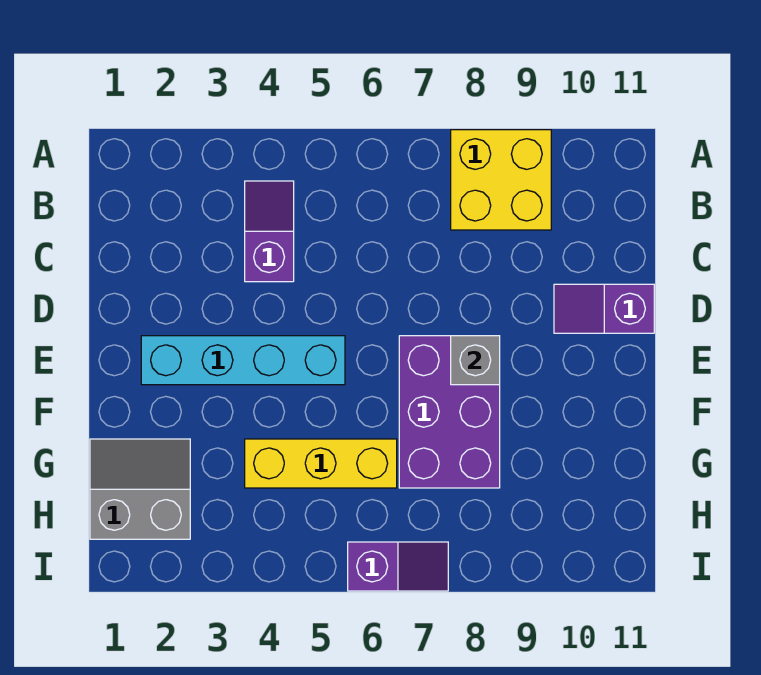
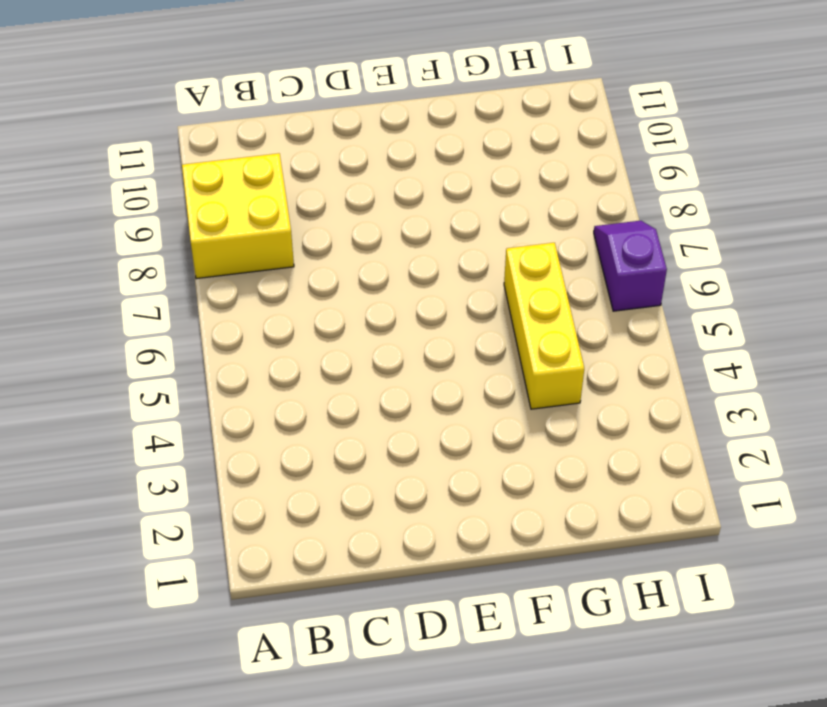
none -> purple 1x2 slope [245,181,294,282]
none -> purple 1x2 slope [554,284,654,333]

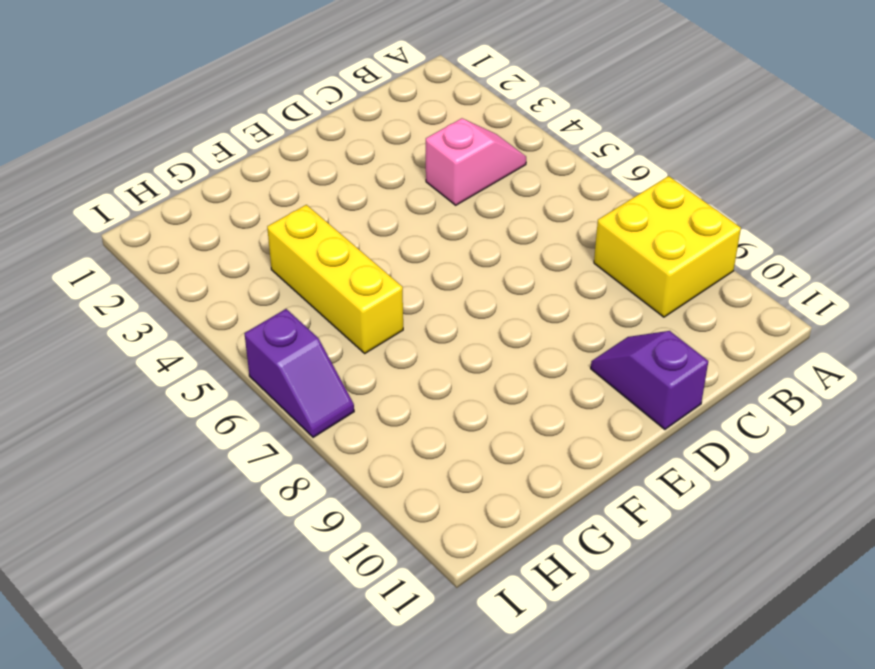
pink 1x2 slope [426,118,526,205] -> purple 1x2 slope [245,181,294,282]
none -> cyan 1x4 brick [141,336,345,385]
none -> purple 2x3 brick [399,336,500,488]

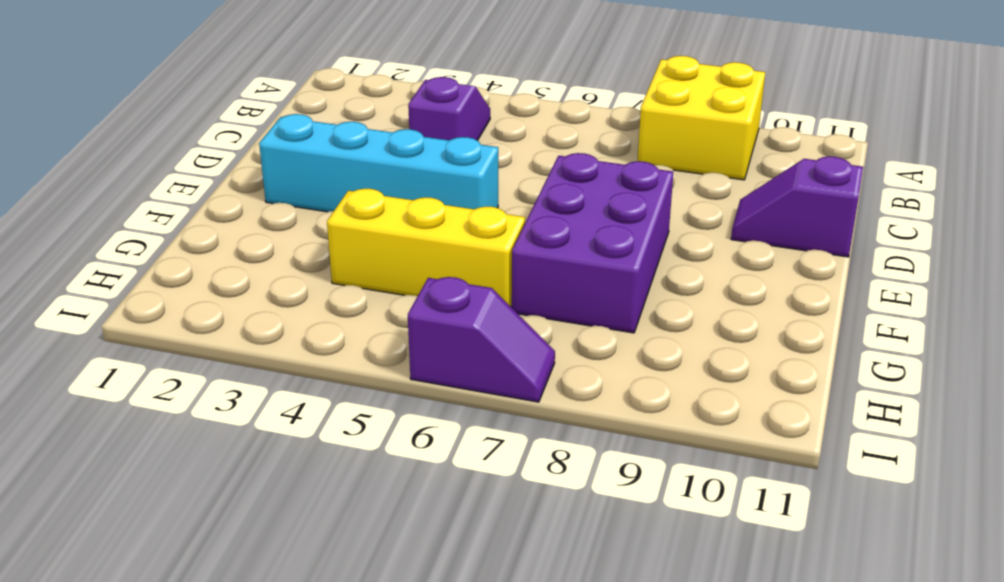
none -> grey 2x2 slope [90,439,190,539]
none -> grey 1x1 brick [451,336,500,385]

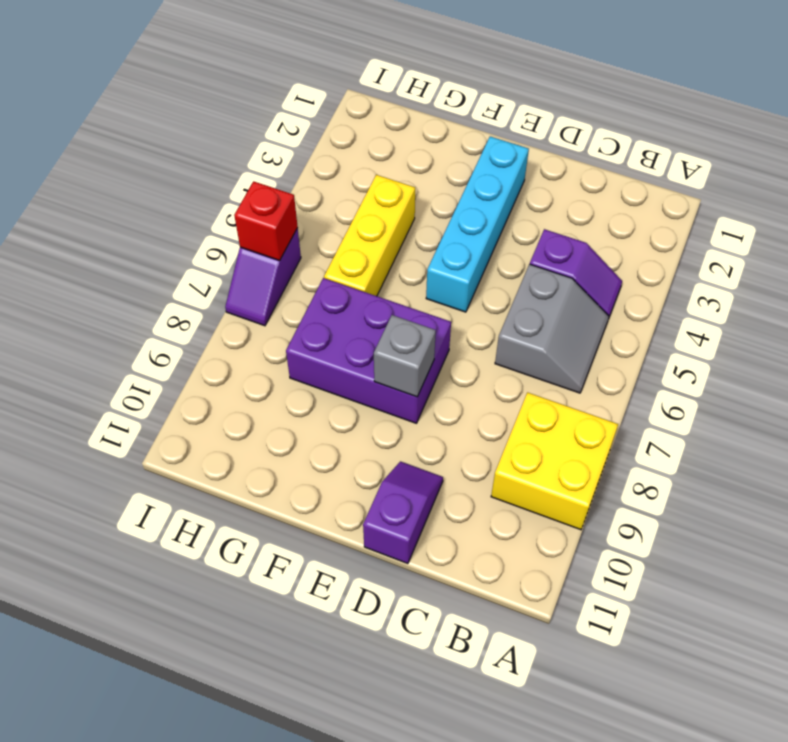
grey 2x2 slope [495,264,609,393] -> grey 2x2 slope moved to [90,439,190,539]
red 1x1 brick [234,181,298,261] -> none

